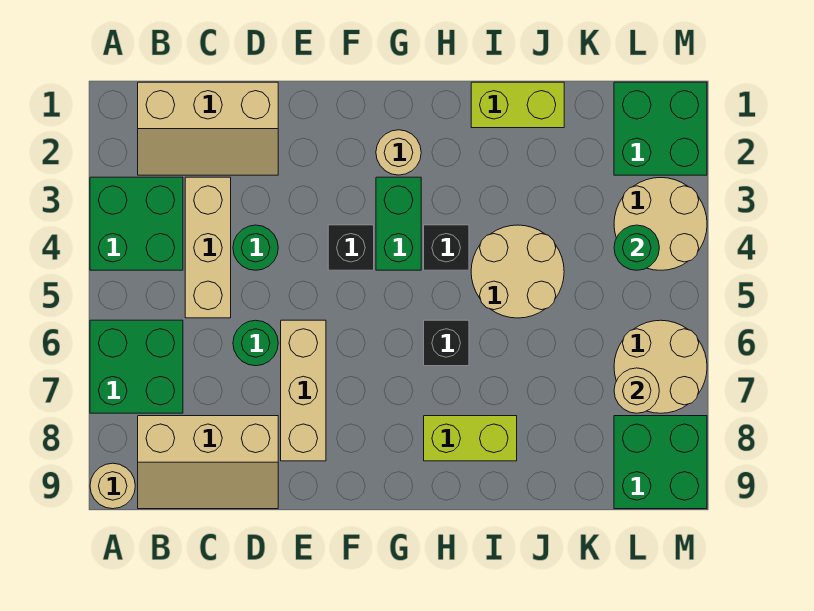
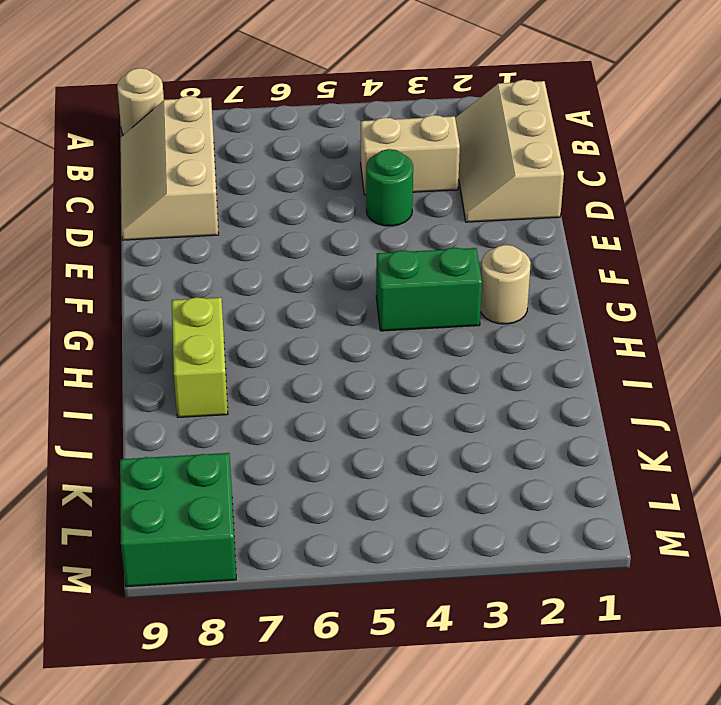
tan 1x2 brick [361,115,460,195] -> tan 1x3 brick [185,177,231,318]
none -> green 2x2 brick [90,177,183,270]
none -> green 2x2 brick [90,320,183,413]
none -> green 1x1 round brick [233,320,278,366]

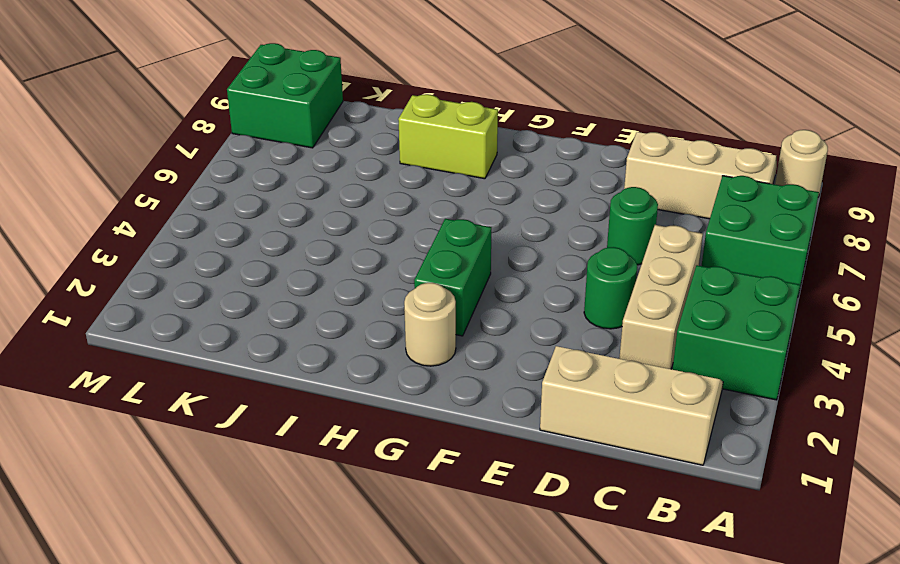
none -> tan 1x3 brick [281,320,326,461]
none -> black 1x1 brick [328,225,374,270]
none -> black 1x1 brick [424,225,469,270]

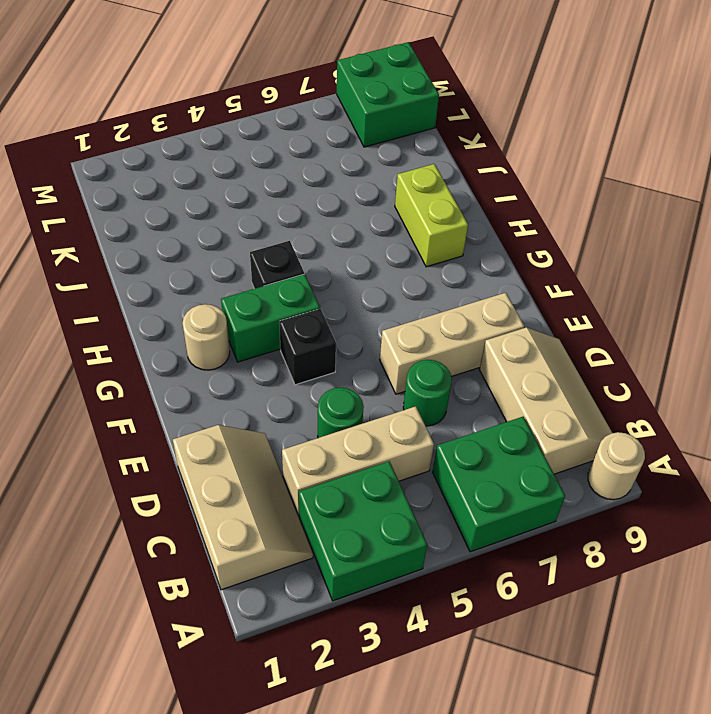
none -> black 1x1 brick [424,320,469,366]
none -> lime 1x2 brick [471,82,564,128]
none -> tan 2x2 round brick [471,225,564,318]

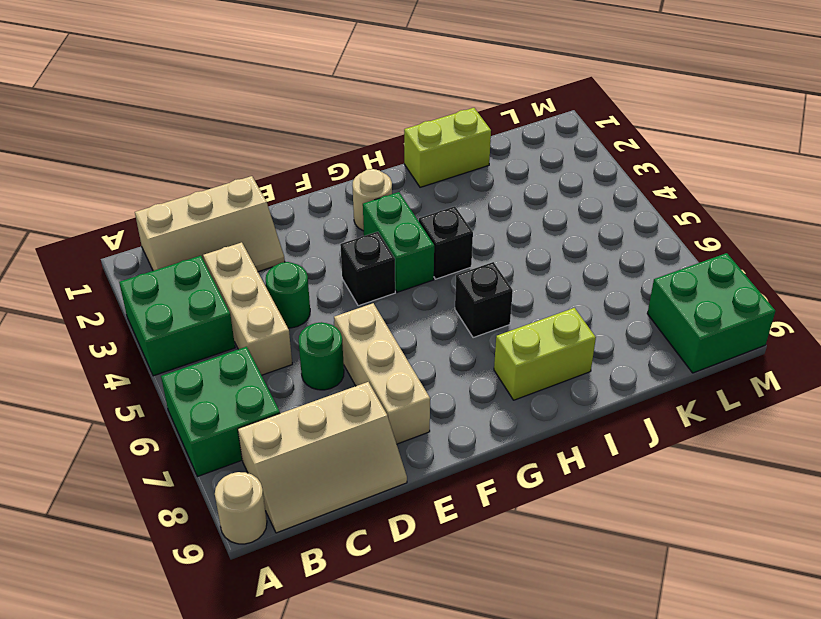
none -> tan 2x2 round brick [471,225,564,318]
none -> green 2x2 brick [614,82,707,175]
none -> tan 2x2 round brick [614,178,707,270]

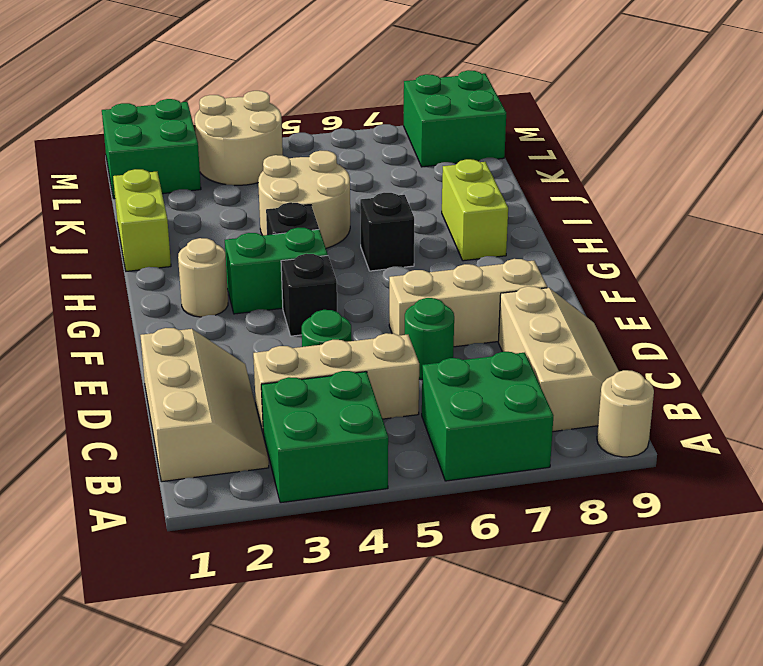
none -> tan 2x2 round brick [614,320,707,413]
none -> green 1x1 round brick [614,225,659,270]
none -> tan 1x1 round brick [614,368,659,413]

